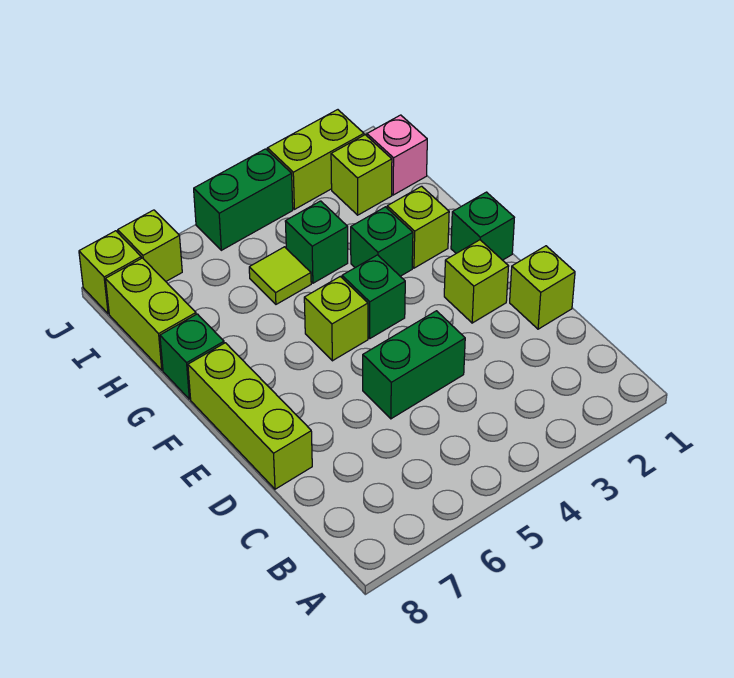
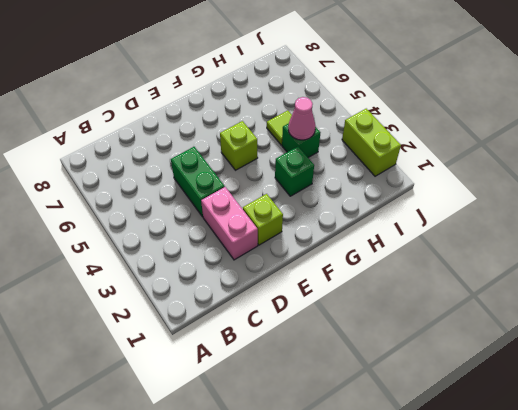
pink 1x2 brick [201,187,258,260] -> none
pink 1x1 cone [288,97,316,140] -> none
none -> lime 1x1 brick [510,246,575,329]
none -> lime 1x3 brick [188,343,312,489]
none -> green 1x1 brick [451,192,514,260]

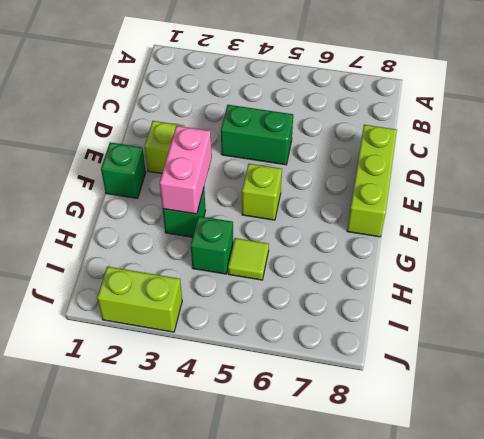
pink 1x2 brick [160,126,212,214] -> none
none -> lime 1x1 brick [510,246,575,329]
none -> green 1x1 brick [342,255,405,338]
none -> lime 1x1 brick [387,186,449,268]

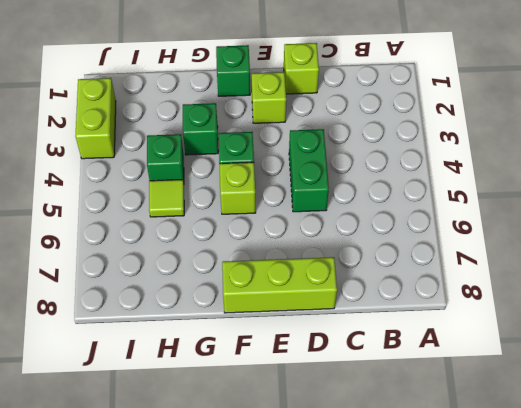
none -> lime 1x1 brick [387,186,449,268]
none -> green 1x1 brick [160,314,224,399]
none -> lime 1x2 brick [106,258,196,370]

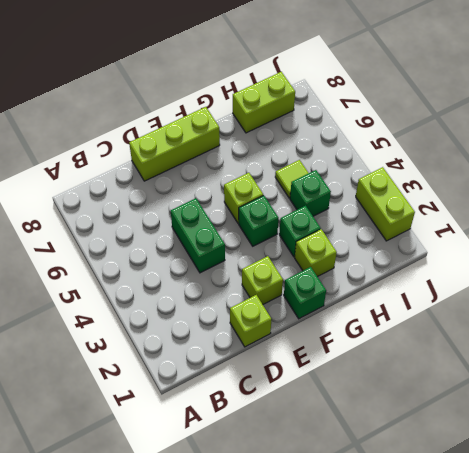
none -> green 1x1 brick [160,314,224,399]
none -> pink 1x1 brick [367,115,427,195]
none -> lime 1x1 brick [331,135,392,215]

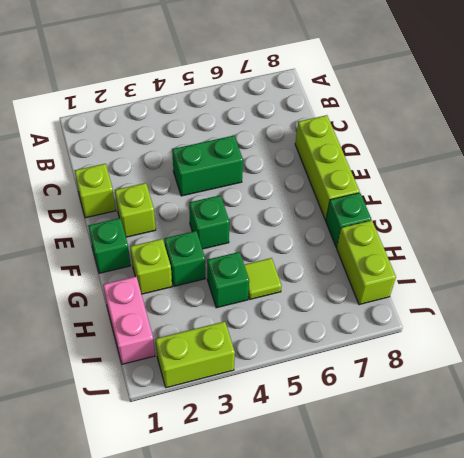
pink 1x2 brick [103,277,155,364] -> pink 1x1 brick [367,115,427,195]
none -> lime 1x1 brick [304,277,368,361]
none -> lime 1x1 brick [331,135,392,215]
none -> green 1x2 brick [194,149,293,250]

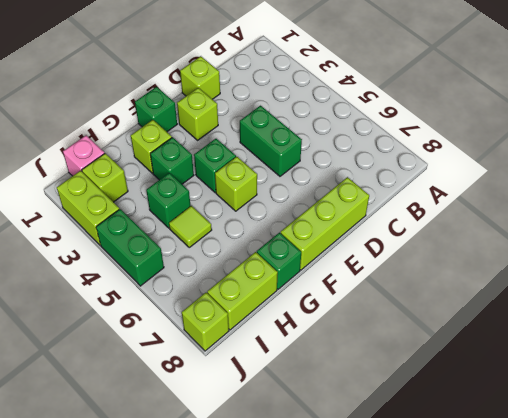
none -> lime 1x1 brick [118,210,182,281]

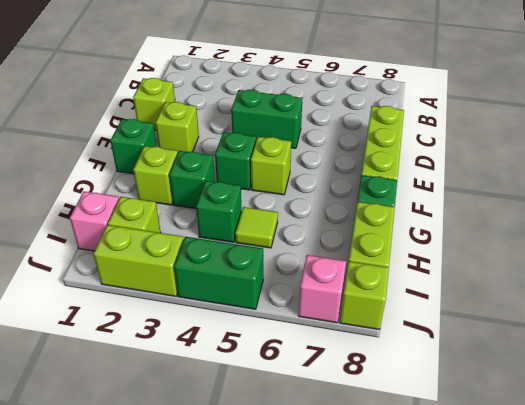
pink 1x1 brick [299,255,346,323] -> lime 1x1 brick [118,210,182,281]

